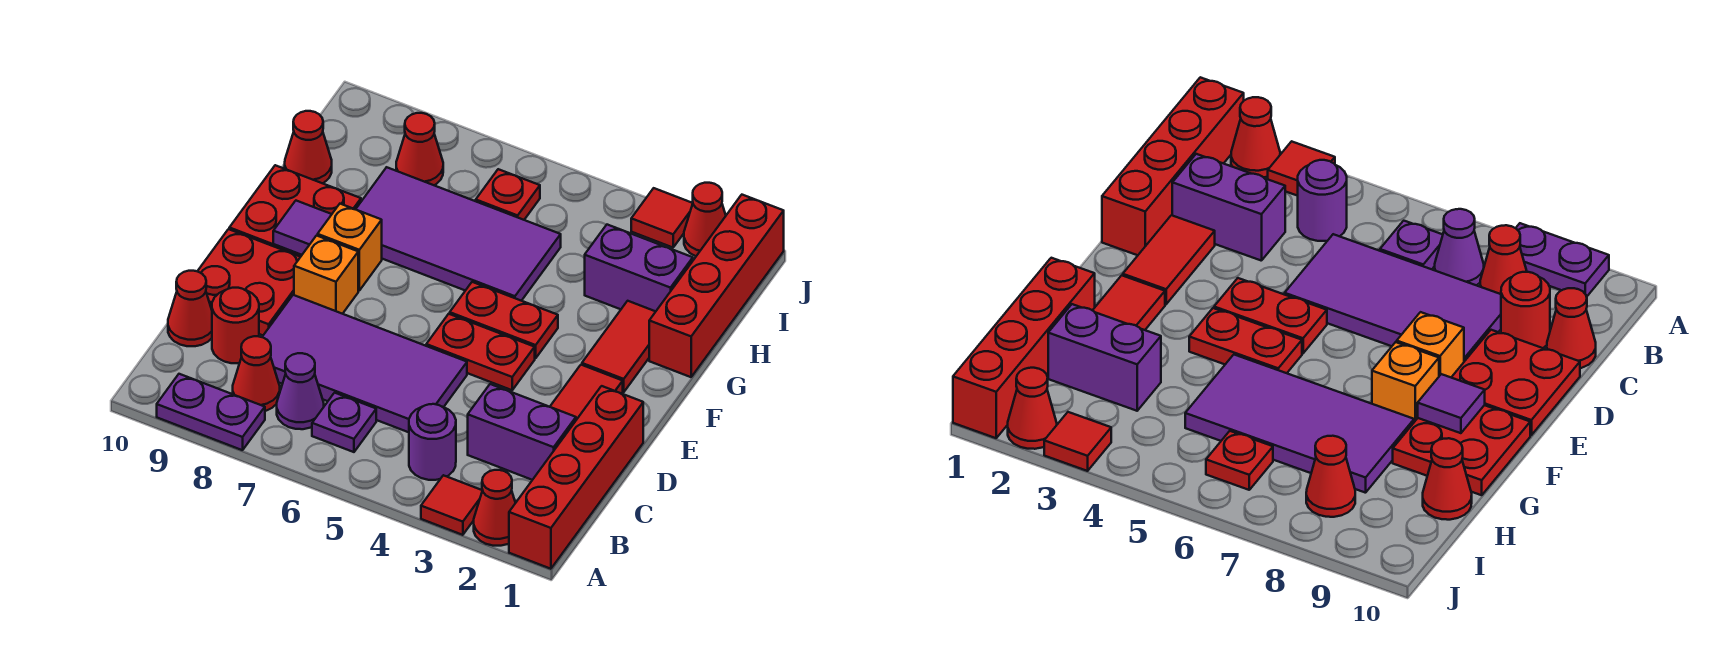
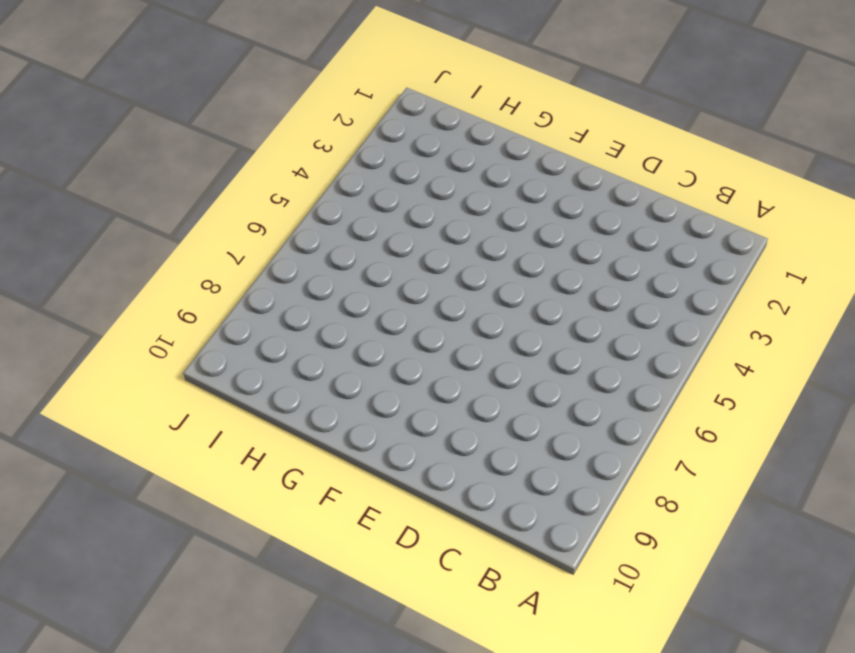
none -> red 1x4 brick [509,386,643,569]
none -> red 1x1 cone [474,470,515,546]
none -> red 1x1 tile [421,475,483,535]

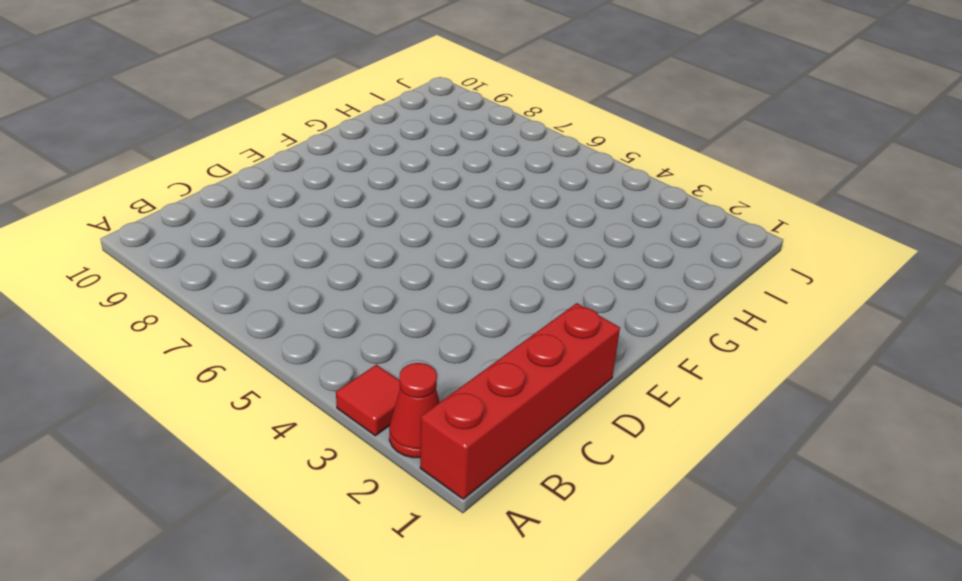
none -> purple 1x2 plate [157,374,265,450]
none -> purple 1x1 round brick [409,404,456,480]
none -> purple 1x1 plate [312,393,376,452]

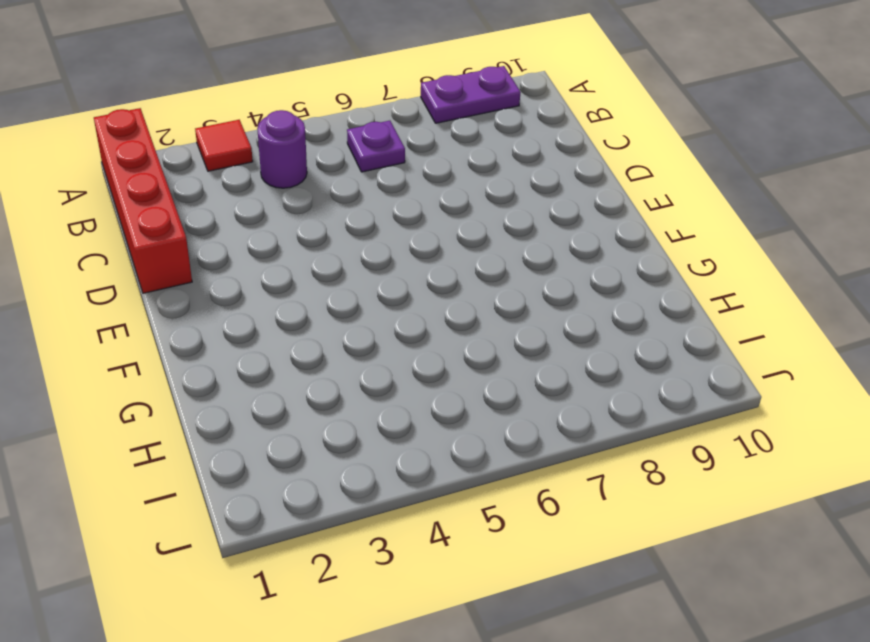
none -> red 1x1 cone [474,470,515,546]
none -> purple 1x1 cone [277,353,324,429]
none -> red 1x1 cone [233,336,280,411]

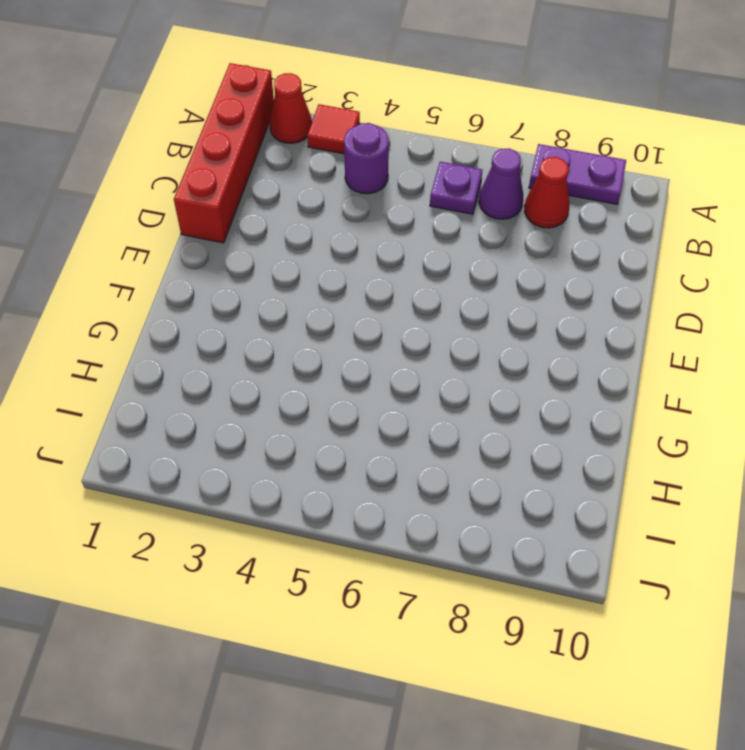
none -> purple 1x2 brick [468,384,576,480]
none -> purple 2x4 tile [263,295,467,432]
none -> red 1x1 round brick [212,288,259,363]

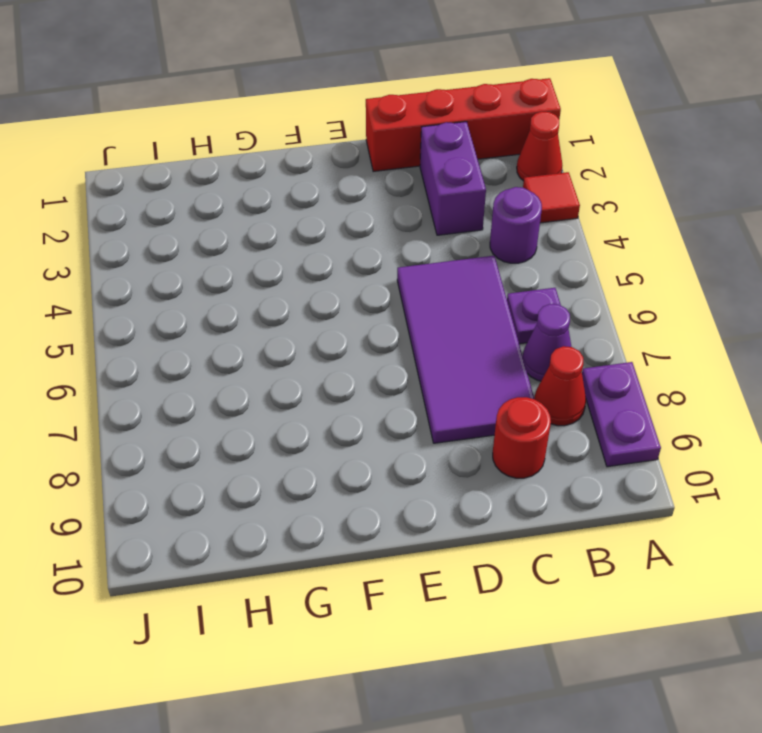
none -> red 1x1 cone [168,271,212,346]
none -> red 1x2 tile [550,365,623,420]
none -> red 2x2 plate [197,229,300,335]

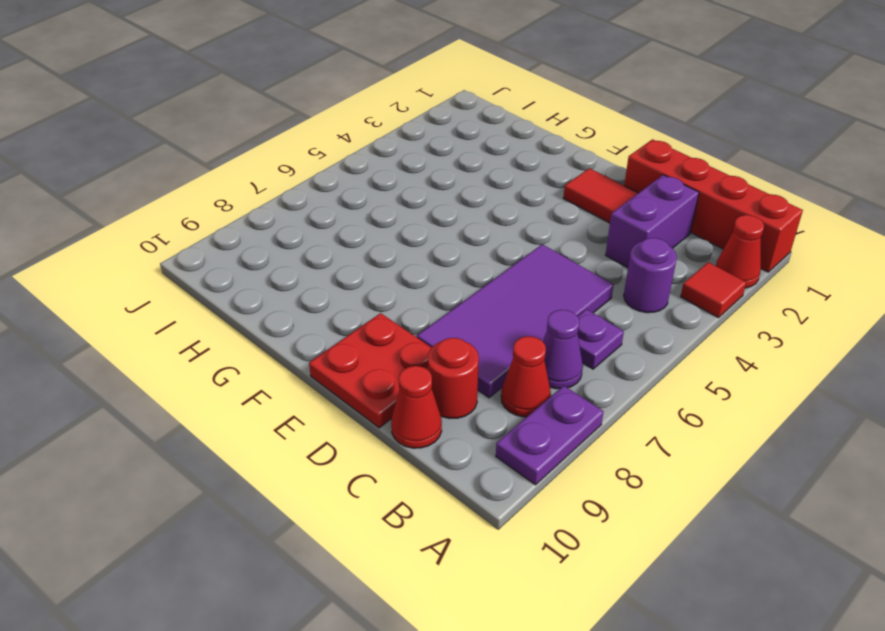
none -> red 1x2 plate [426,314,535,390]
none -> orange 1x1 brick [294,236,358,314]
none -> red 1x2 tile [582,301,656,392]

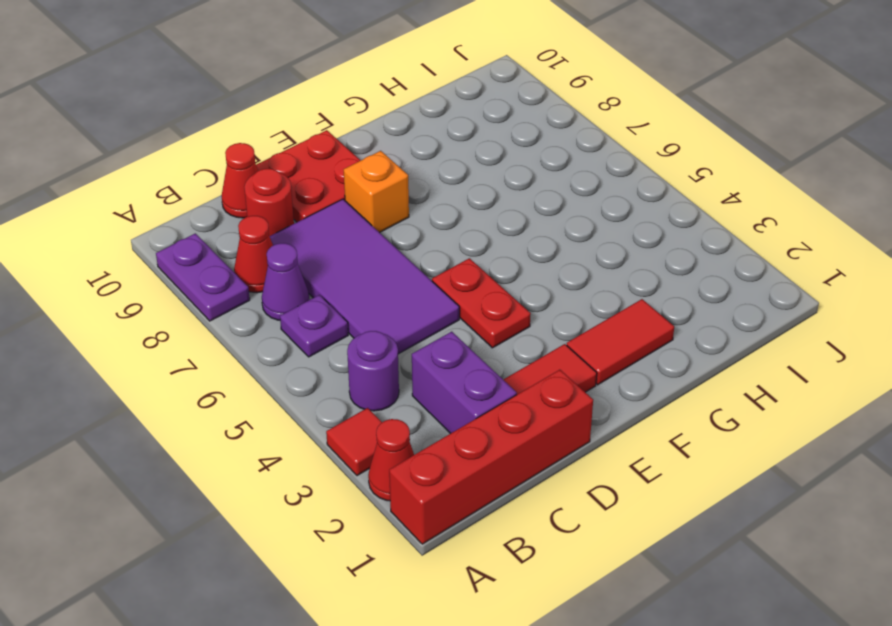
none -> red 1x2 plate [450,282,558,358]
none -> orange 1x1 brick [318,204,382,290]
none -> red 2x2 plate [229,165,361,257]

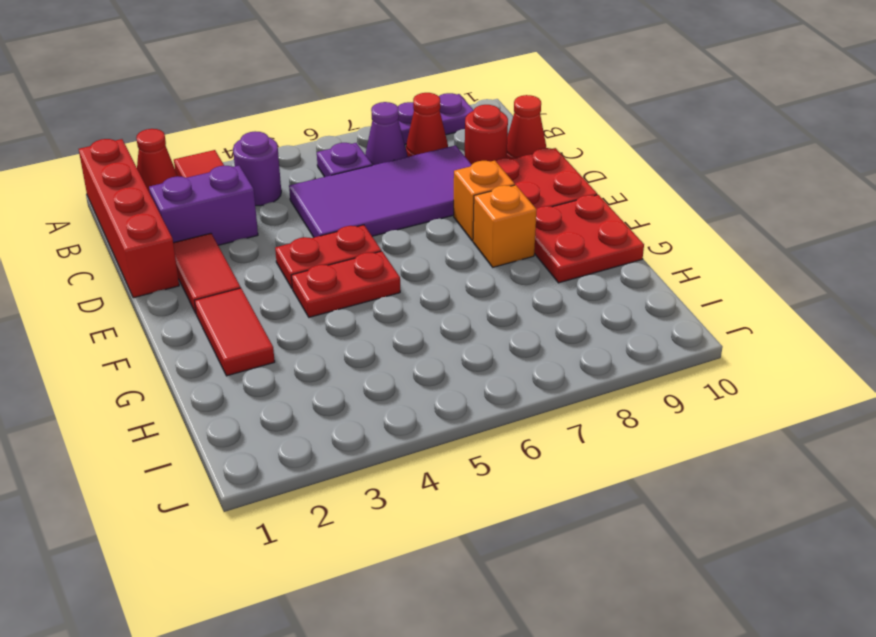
none -> red 1x4 brick [649,195,784,377]
none -> purple 2x4 tile [355,167,561,301]
none -> purple 1x2 brick [585,225,693,311]

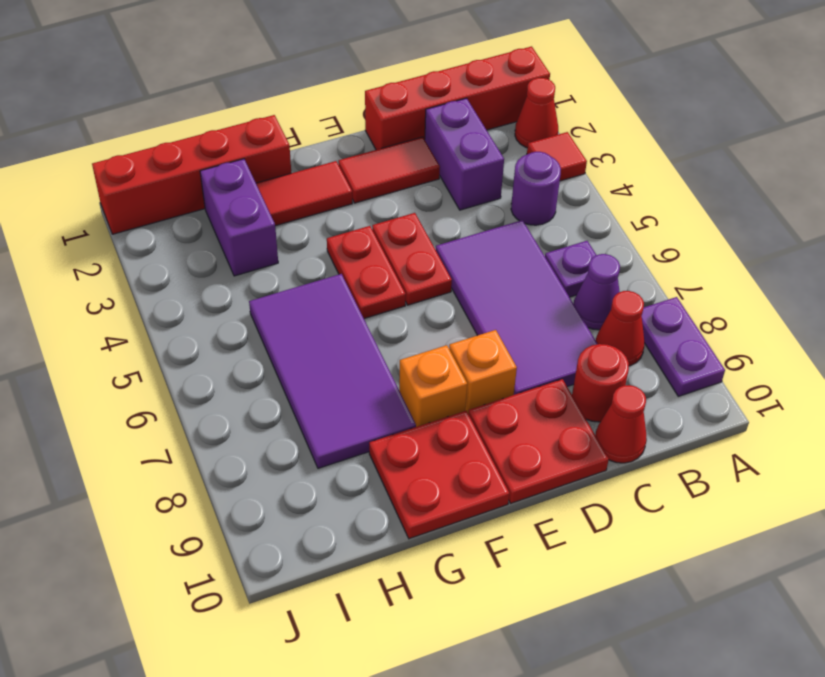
none -> red 1x1 cone [285,111,332,183]
none -> red 1x1 plate [476,169,540,220]
none -> red 1x1 cone [396,113,443,185]

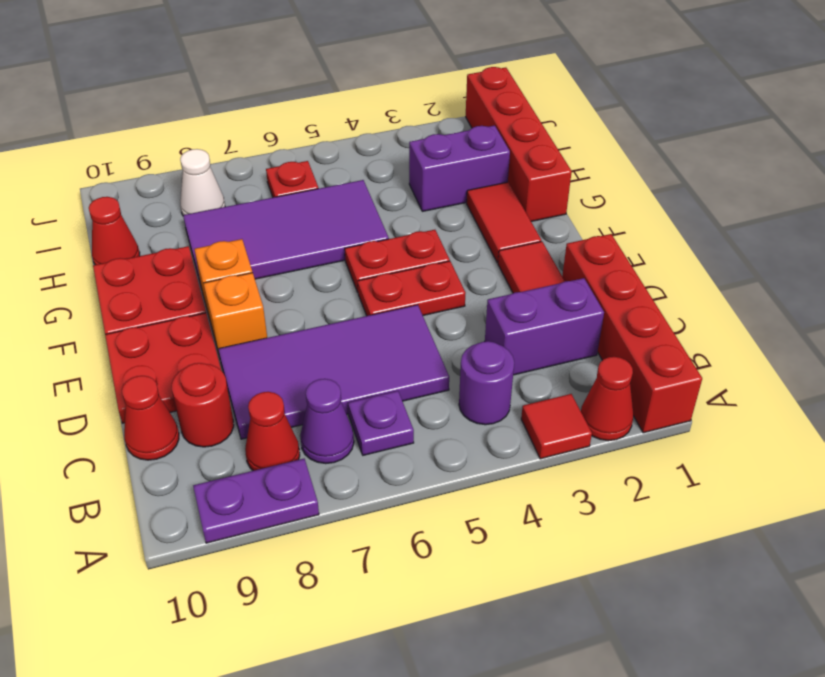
white 1x1 cone [180,149,225,215] -> red 1x1 cone [396,113,443,185]
none -> red 1x1 cone [684,183,726,256]
none -> red 1x1 tile [631,188,693,248]
none -> purple 1x1 tile [273,201,332,255]

